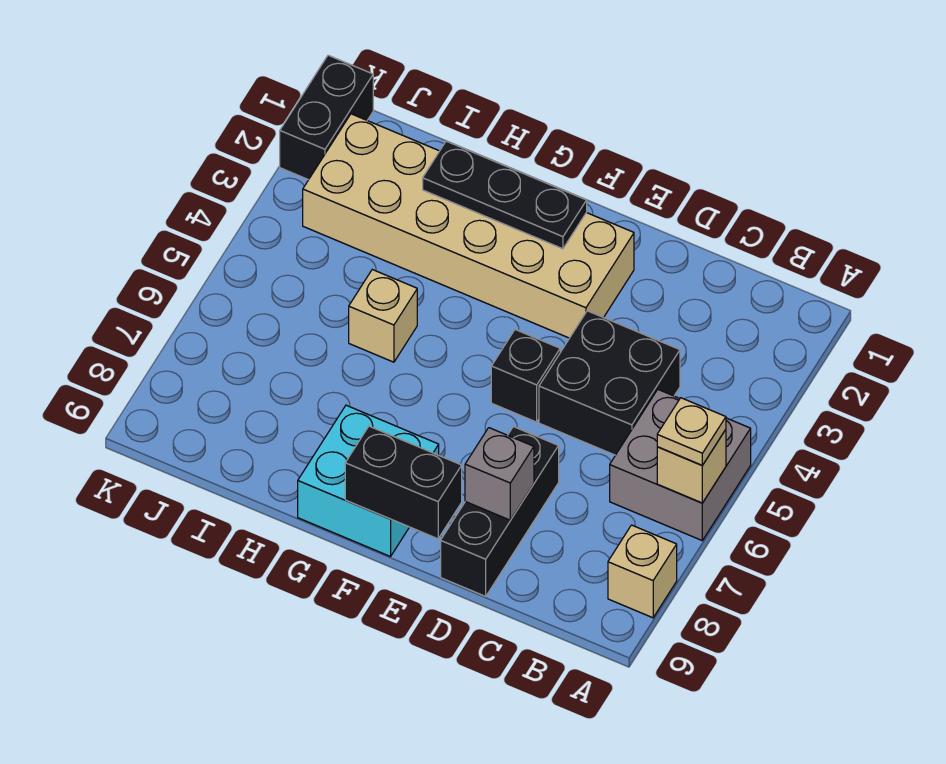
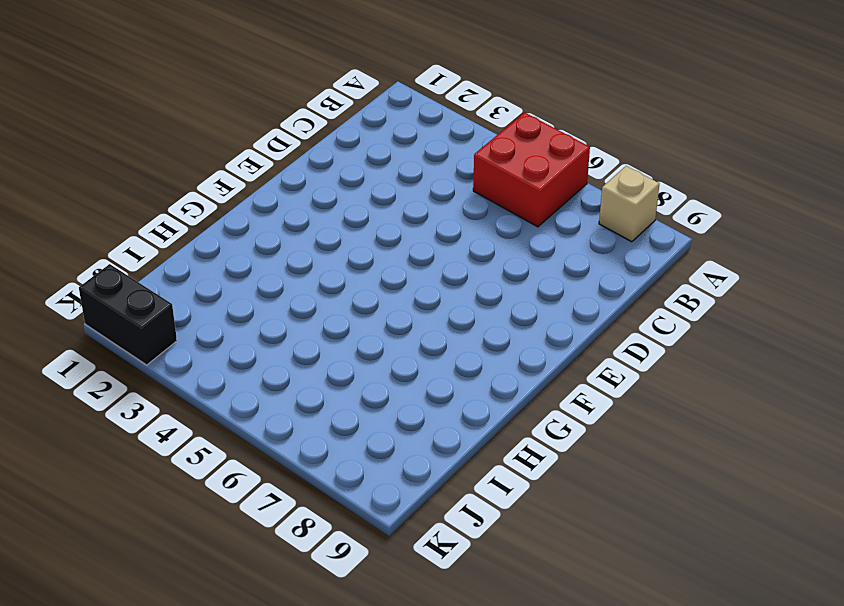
red 2x2 brick [473,112,590,227] -> grey 2x2 brick [610,390,751,540]
none -> black 2x2 brick [539,311,680,455]
none -> black 1x3 brick [441,427,559,596]
none -> tan 2x6 brick [303,114,634,338]

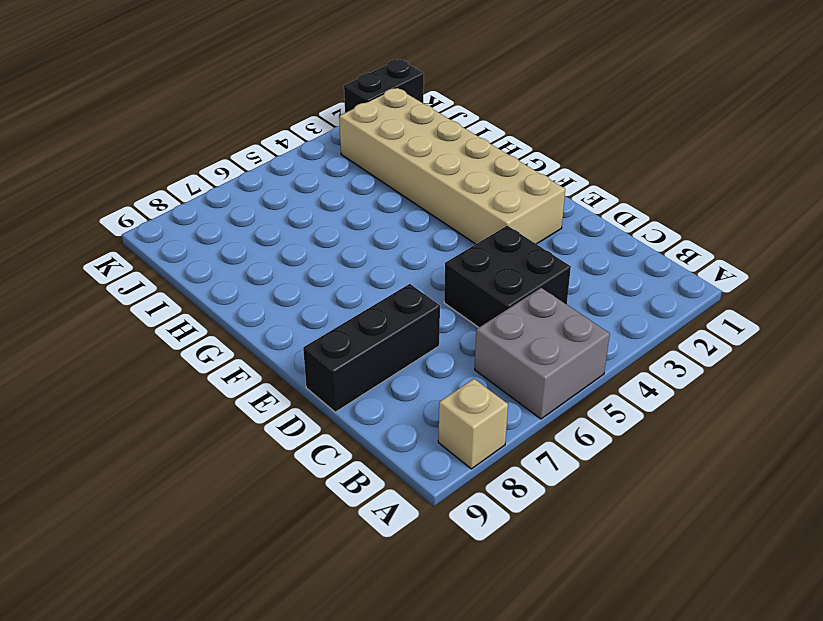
none -> black 1x1 brick [491,330,560,422]
none -> cyan 2x2 brick [298,405,439,557]
none -> tan 1x1 brick [349,270,417,362]

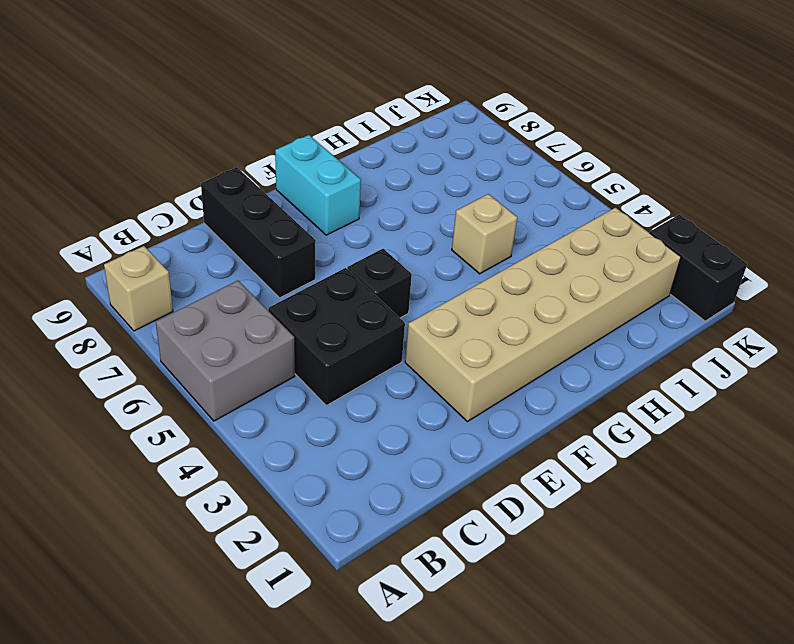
cyan 1x2 brick [275,135,361,235] -> cyan 2x2 brick [298,405,439,557]
none -> tan 1x1 brick [657,430,726,503]
none -> grey 1x1 brick [465,428,534,520]
none -> black 1x2 brick [345,426,462,539]

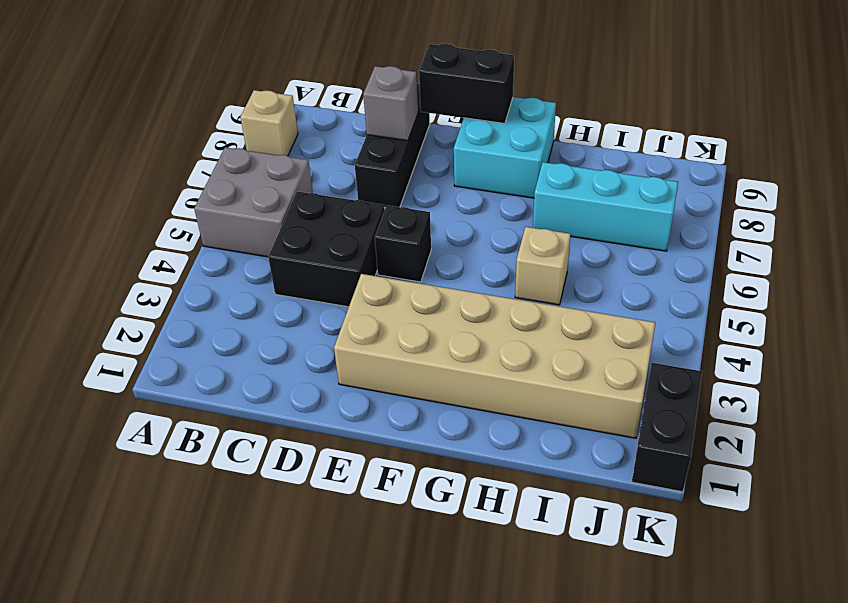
cyan 1x3 brick [533,162,678,251] -> none
none -> tan 1x1 brick [657,430,726,503]
none -> black 1x3 plate [423,141,587,249]
none -> tan 1x1 plate [657,398,726,465]

